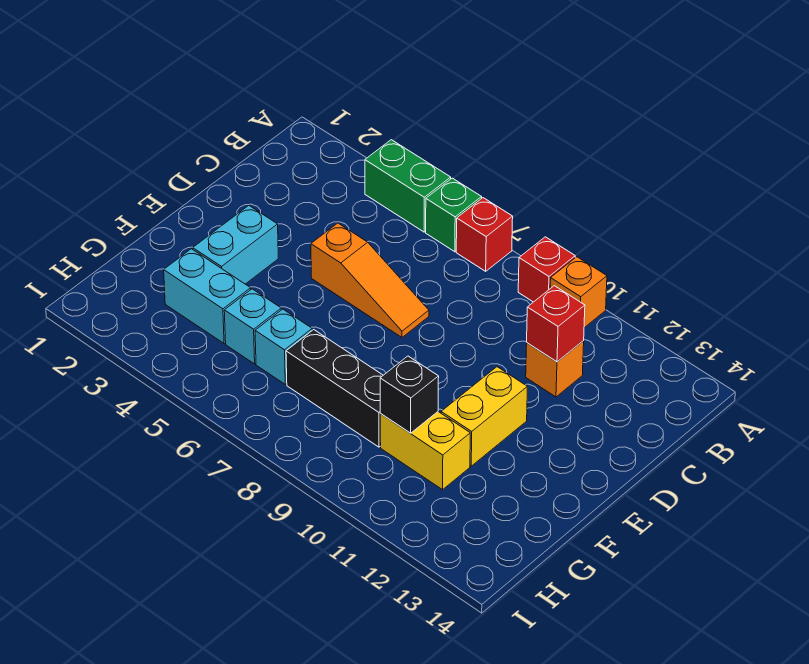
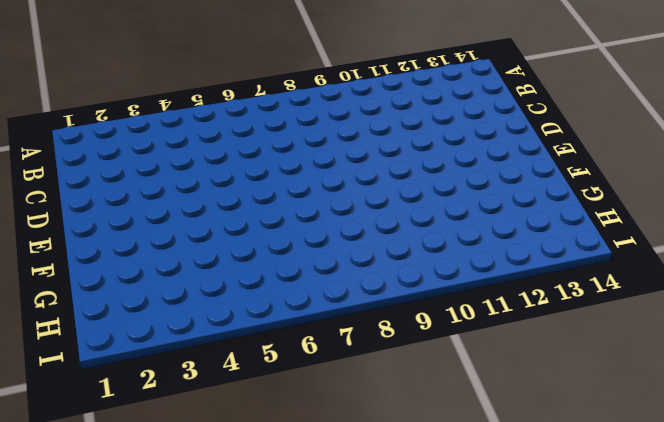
none -> green 1x2 brick [365,140,451,232]
none -> green 1x1 brick [426,178,482,252]
none -> red 1x1 brick [456,198,513,271]

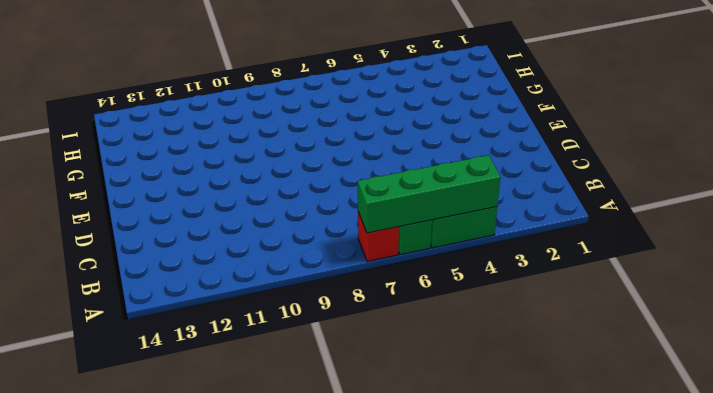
green 1x4 brick [358,155,500,233] -> none
none -> red 1x1 brick [518,237,575,302]
none -> orange 1x1 brick [550,257,607,328]
none -> orange 1x1 brick [526,341,584,397]

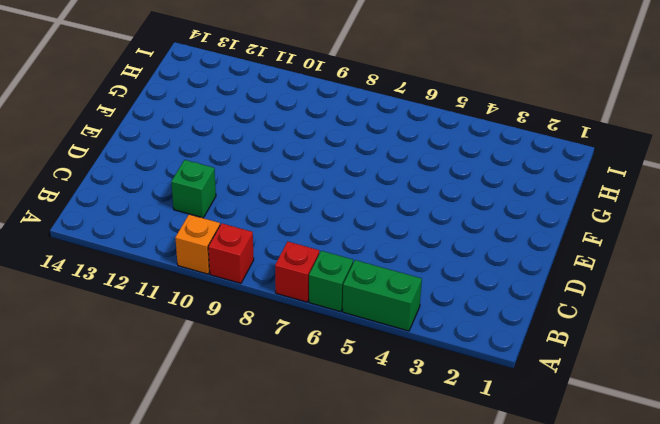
green 1x1 brick [171,160,216,218] -> orange 1x1 brick [526,341,584,397]
none -> orange 1x3 slope [311,223,429,337]
none -> cyan 1x2 brick [193,206,278,284]
none -> yellow 1x2 brick [441,367,527,466]

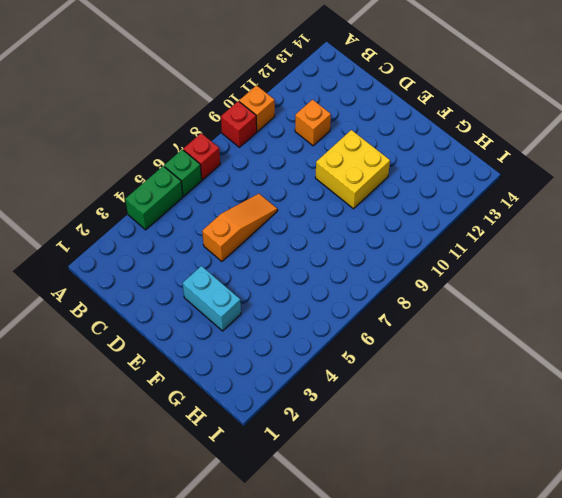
yellow 2x2 brick [315,130,390,209] -> yellow 1x2 brick [441,367,527,466]
none -> cyan 1x2 brick [164,249,251,344]
none -> cyan 1x1 brick [224,289,281,364]
none -> cyan 1x1 brick [255,309,312,384]

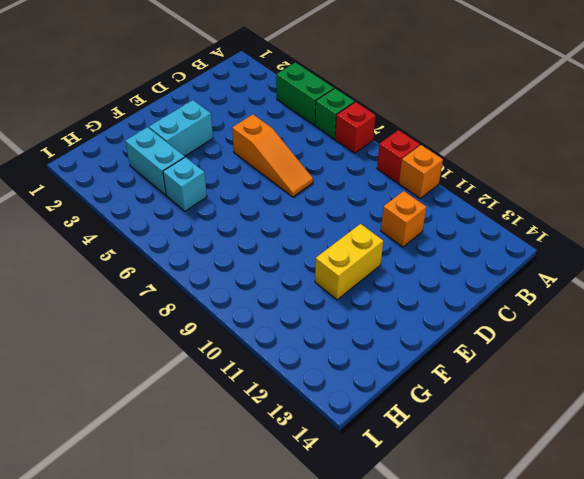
none -> cyan 1x1 brick [255,309,312,384]
none -> black 1x3 brick [286,330,383,447]
none -> yellow 1x2 brick [380,412,470,490]

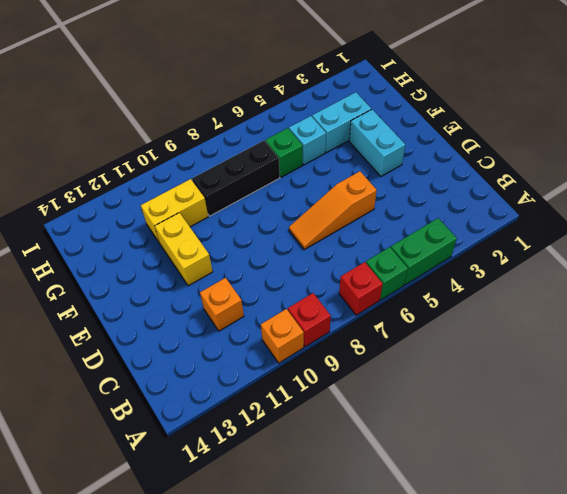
green 1x1 brick [265,128,303,177] -> cyan 1x1 brick [255,309,312,384]
none -> red 1x1 brick [527,286,585,362]
none -> black 1x1 brick [380,356,439,433]

